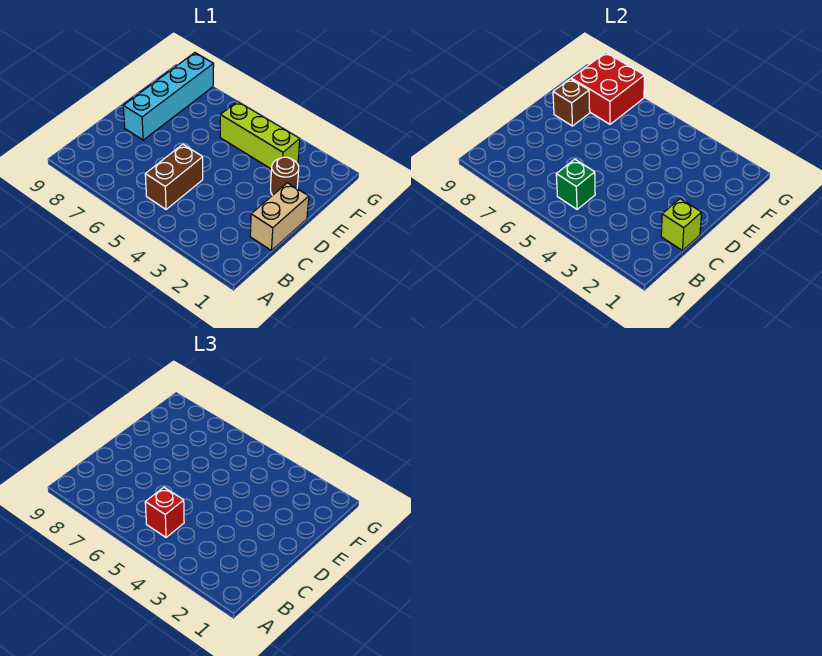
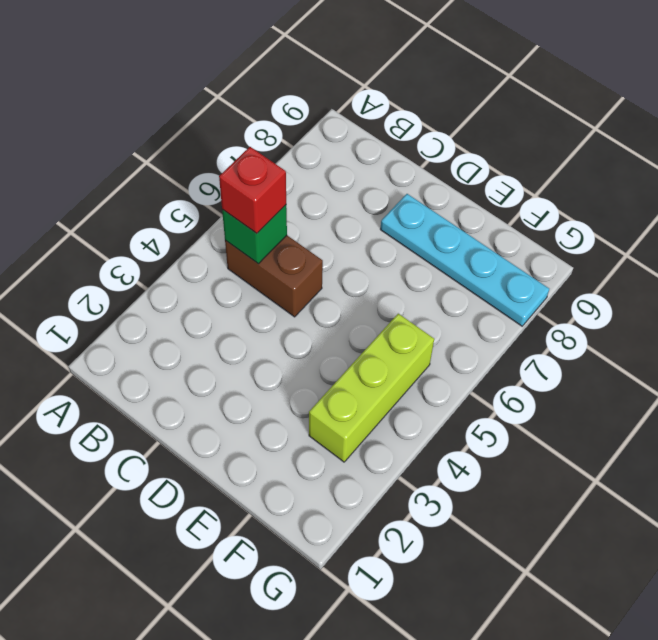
cyan 1x4 plate [380,194,549,326] -> cyan 1x4 brick [123,53,214,140]
none -> tan 1x2 brick [250,183,309,251]
none -> brown 1x1 round brick [270,157,299,195]

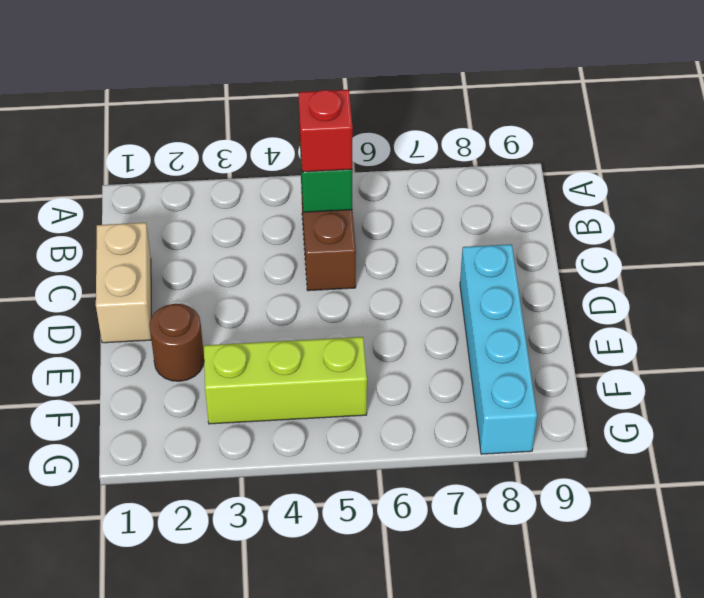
none -> lime 1x1 brick [661,199,702,251]
none -> brown 1x1 brick [553,79,590,126]

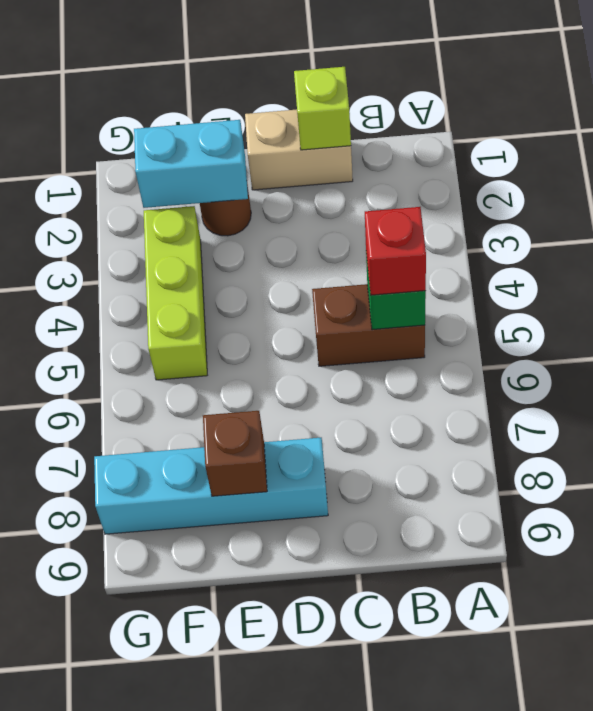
cyan 1x2 brick [134,120,248,208] -> none
none -> red 2x2 brick [571,53,644,124]

